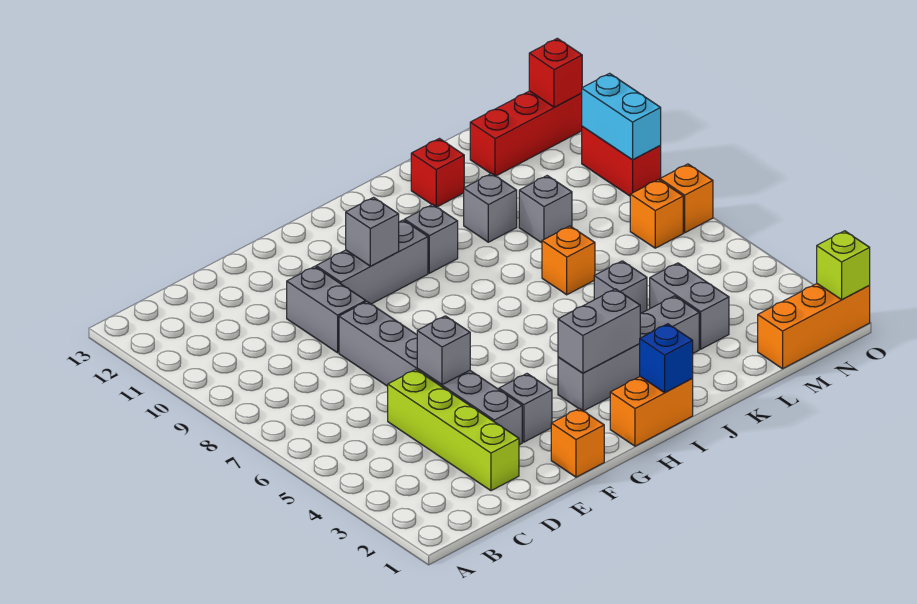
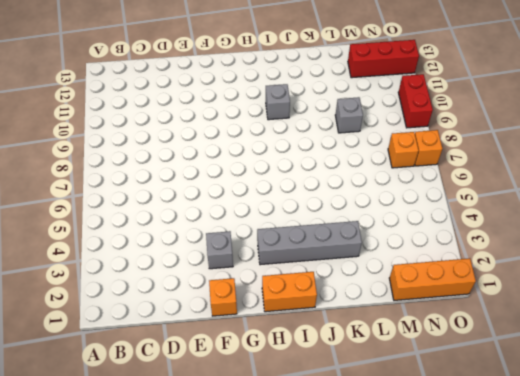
none -> lime 1x4 brick [388,369,519,491]
none -> grey 1x6 brick [339,302,522,445]
none -> grey 1x2 brick [287,266,366,353]

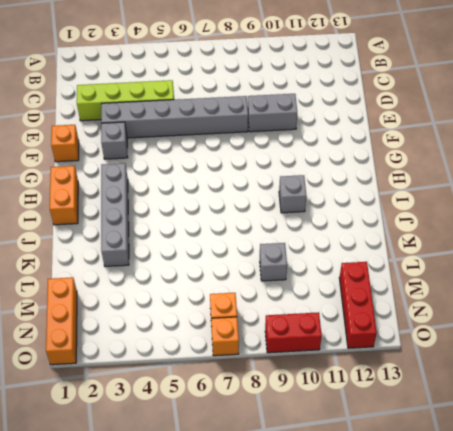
none -> grey 1x3 brick [316,220,428,304]
none -> grey 1x1 brick [594,261,647,314]
none -> orange 1x1 brick [542,226,595,295]

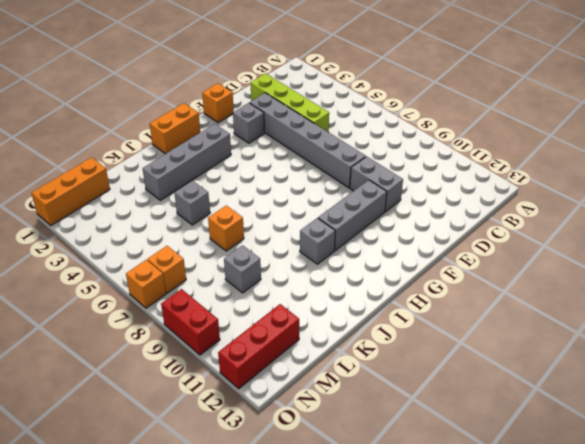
none -> grey 1x1 brick [464,174,517,242]
none -> red 1x1 brick [411,139,464,207]
none -> grey 1x2 brick [650,263,729,349]

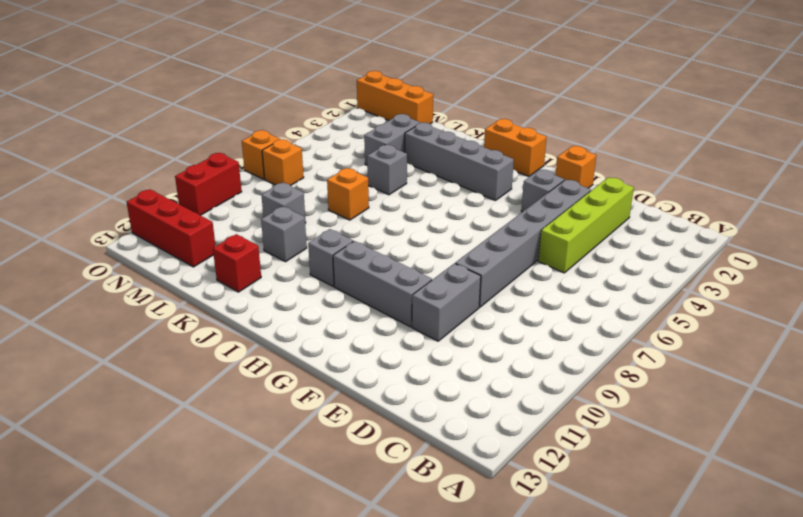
none -> grey 1x1 brick [417,316,470,385]
none -> grey 1x1 brick [346,197,399,266]
none -> grey 1x2 brick [558,289,640,373]

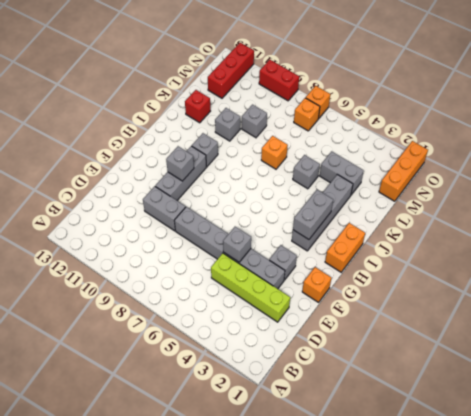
none -> blue 1x1 brick [640,324,693,393]
none -> lime 1x1 brick [817,231,870,300]
none -> cyan 1x2 brick [582,73,661,160]

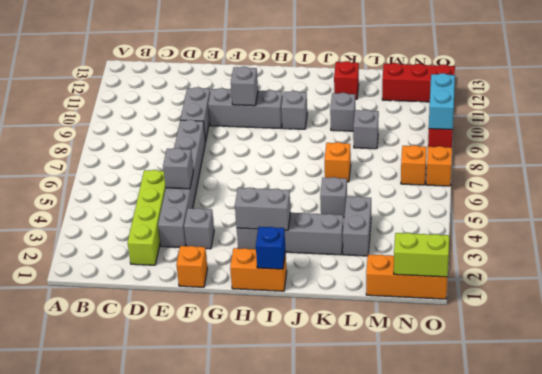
lime 1x2 brick [394,233,449,277] -> lime 1x1 brick [817,231,870,300]
none -> red 1x1 brick [529,38,582,107]

